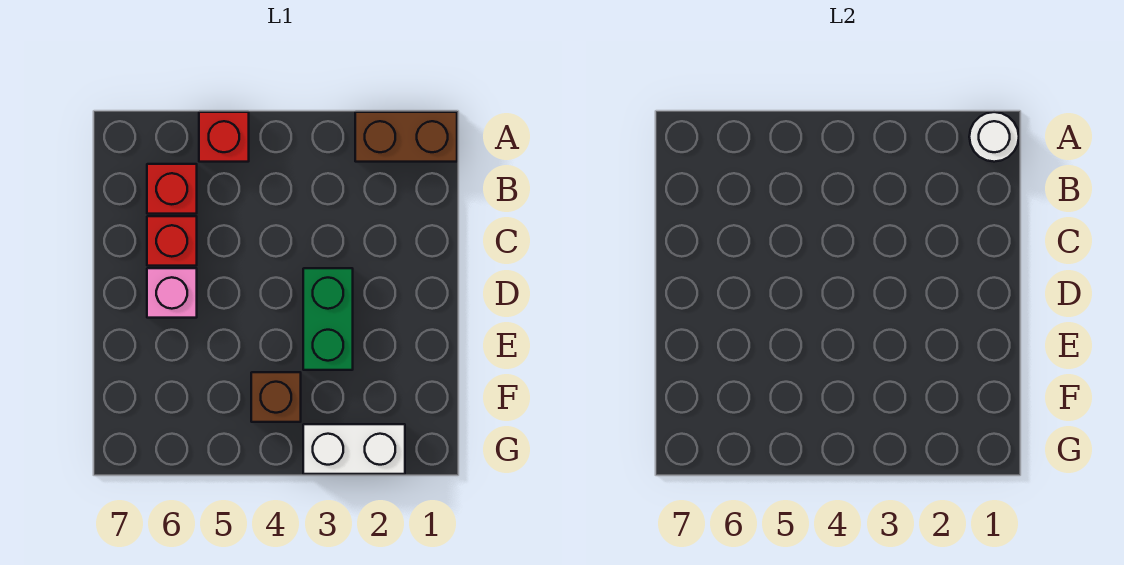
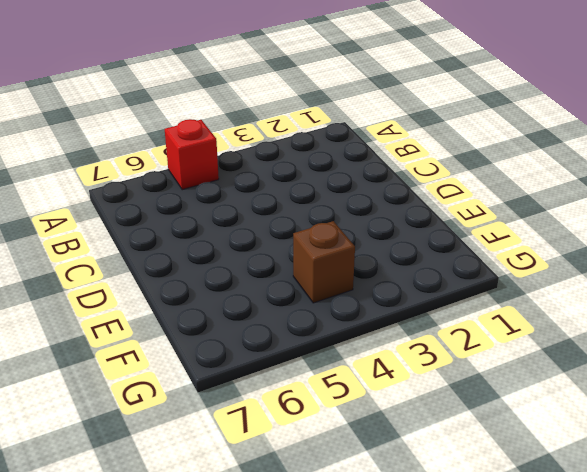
none -> brown 1x2 brick [355,112,457,162]
none -> red 1x1 brick [147,164,197,214]

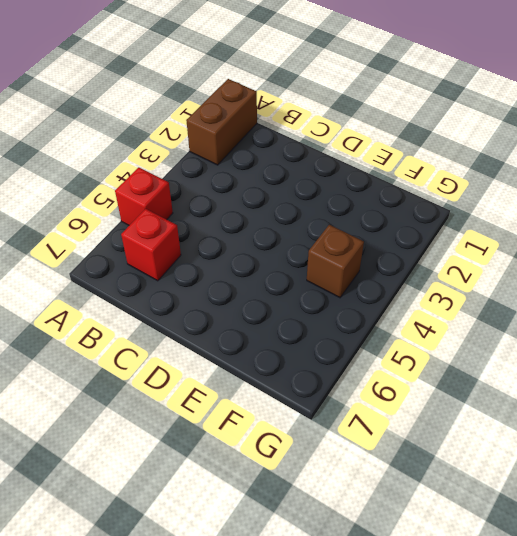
none -> red 1x1 brick [147,216,197,266]
none -> green 1x2 brick [303,268,353,370]

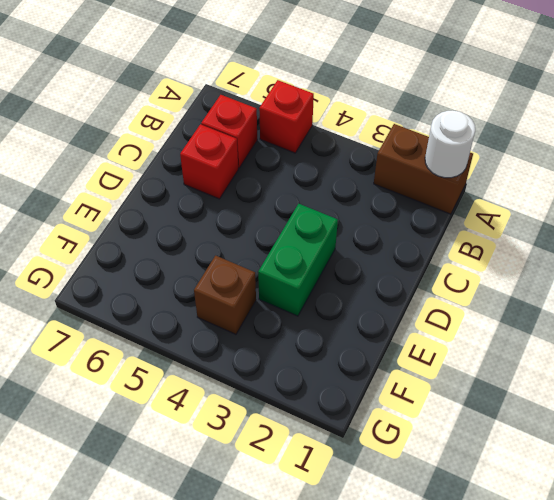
none -> pink 1x1 brick [147,268,197,318]
none -> white 1x2 brick [303,424,405,474]

